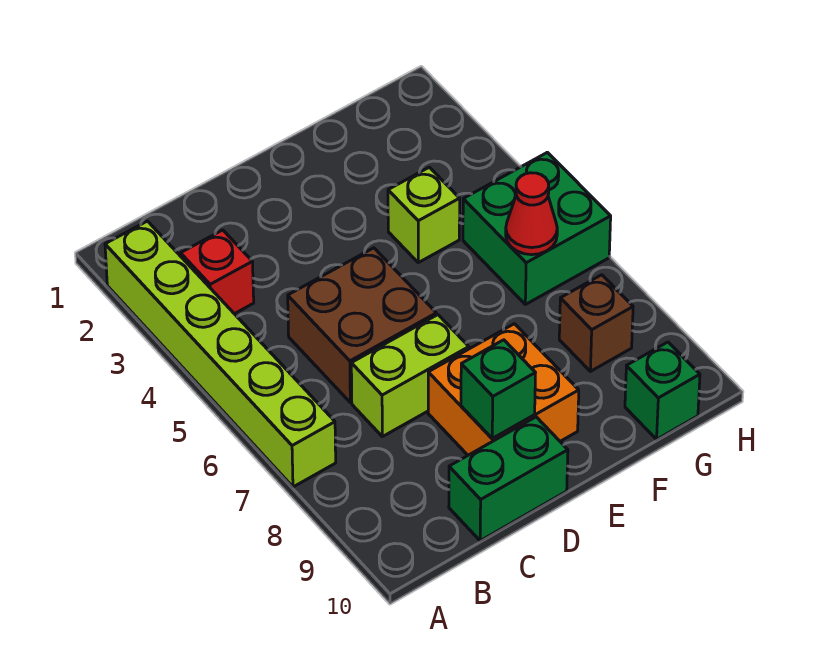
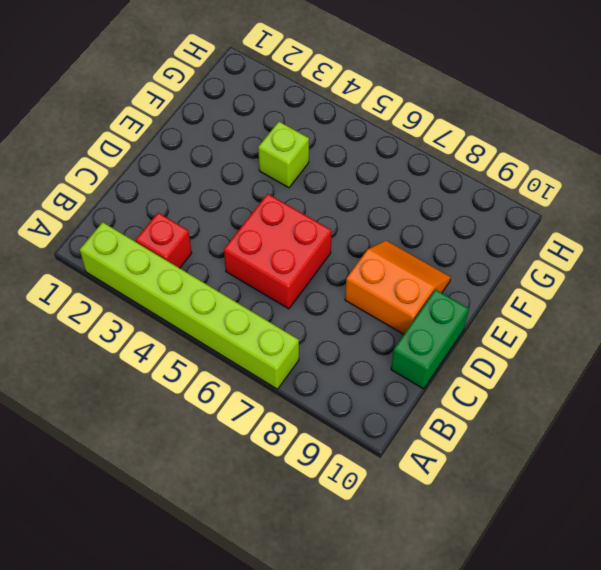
red 2x2 brick [224,194,332,309] -> brown 2x2 brick [288,248,436,402]
orange 2x2 slope [345,241,451,334] -> orange 2x2 brick [428,324,579,455]
none -> lime 1x2 brick [351,315,469,437]
none -> green 2x2 brick [463,152,611,304]
none -> brown 1x1 brick [559,275,633,371]

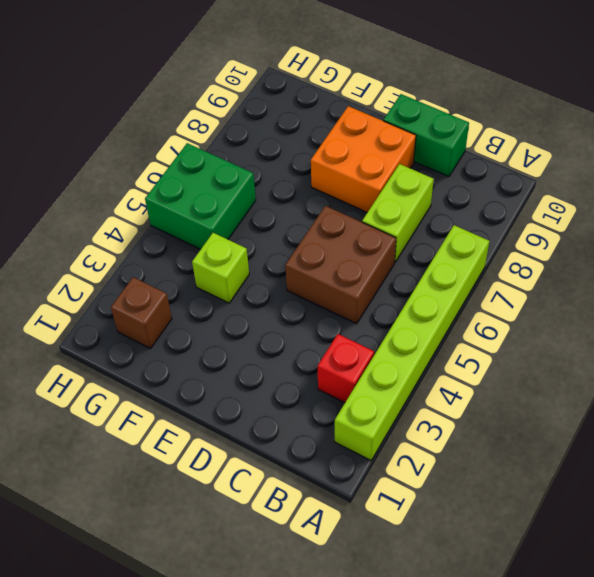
lime 1x2 brick [362,164,434,262] -> lime 1x2 brick turned to [351,315,469,437]
brown 1x1 brick [111,277,172,349] -> brown 1x1 brick moved to [559,275,633,371]
none -> green 1x1 brick [625,342,700,439]
none -> green 1x1 brick [461,340,535,439]
none -> red 1x1 cone [506,173,557,255]

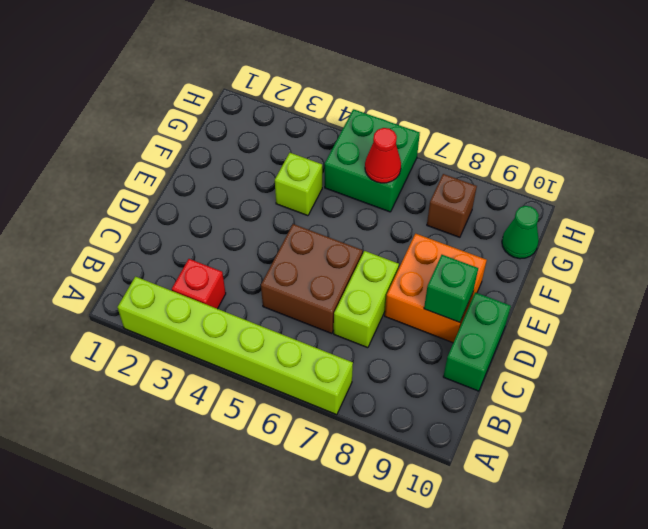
green 1x1 cone [502,206,539,259] -> green 1x1 brick [625,342,700,439]

